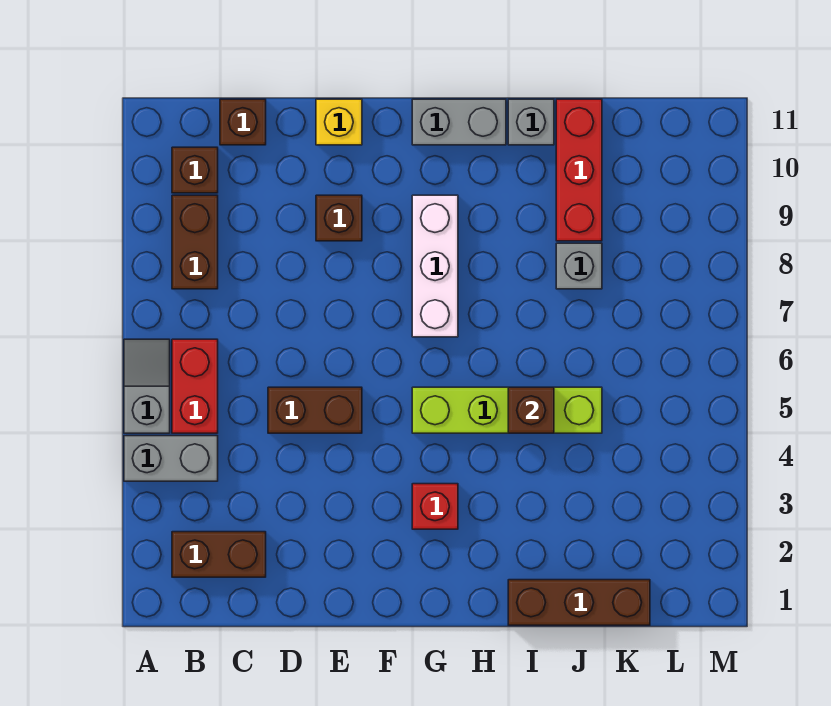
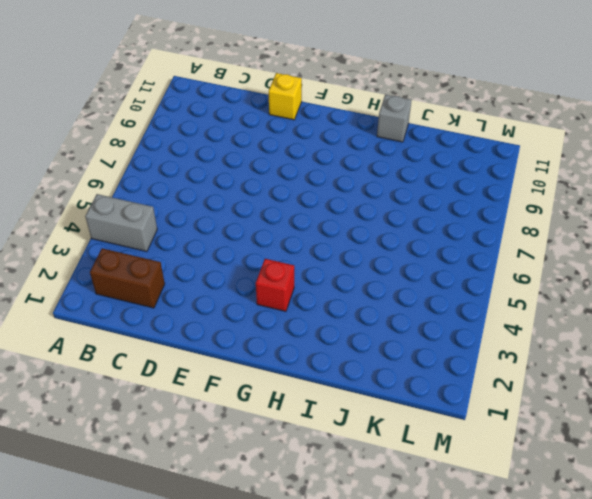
none -> grey 1x2 slope [124,339,170,433]
none -> red 1x2 brick [172,339,218,433]
none -> brown 1x2 brick [172,195,218,289]

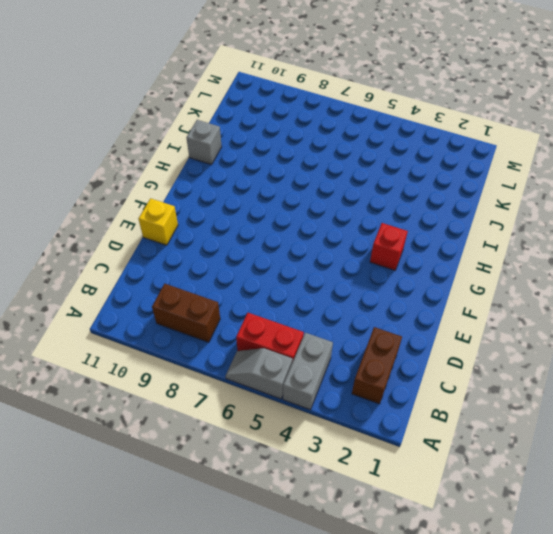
none -> brown 1x1 brick [172,147,218,193]
none -> brown 1x1 brick [220,99,266,145]
none -> brown 1x2 brick [268,387,362,433]

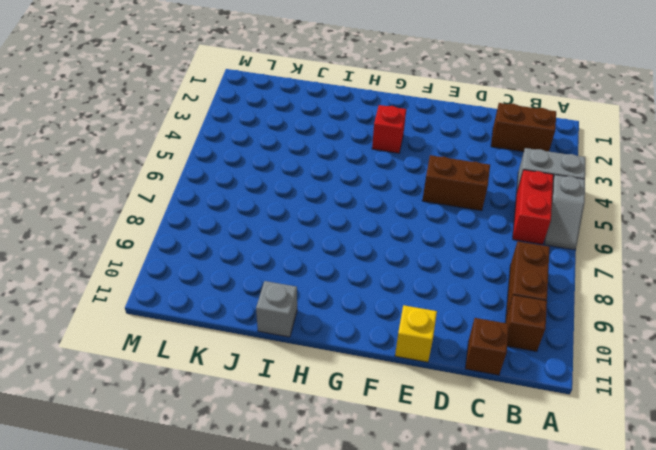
none -> brown 1x1 brick [316,195,362,241]
none -> lime 1x4 brick [412,387,602,433]
none -> white 1x3 brick [412,195,458,337]

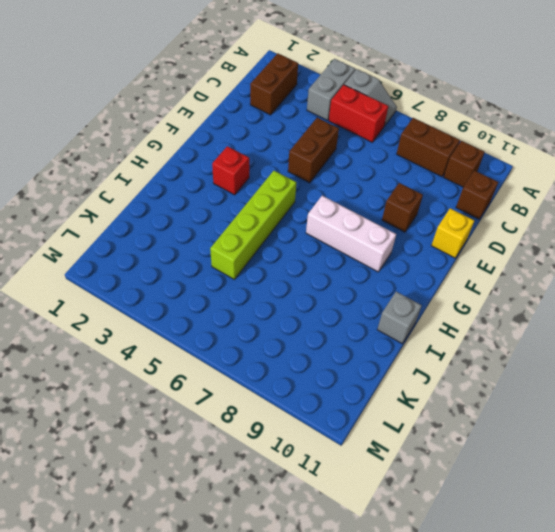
none -> grey 1x2 brick [412,99,506,145]
none -> brown 1x3 brick [508,580,650,625]
none -> grey 1x1 brick [556,243,602,289]

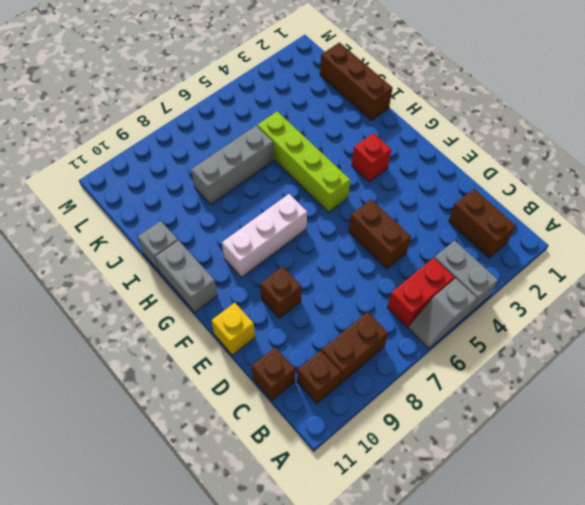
grey 1x3 brick [191,126,274,204] -> grey 1x1 brick [556,243,602,289]
none -> red 1x3 brick [556,99,602,241]
none -> brown 1x1 brick [508,387,554,433]

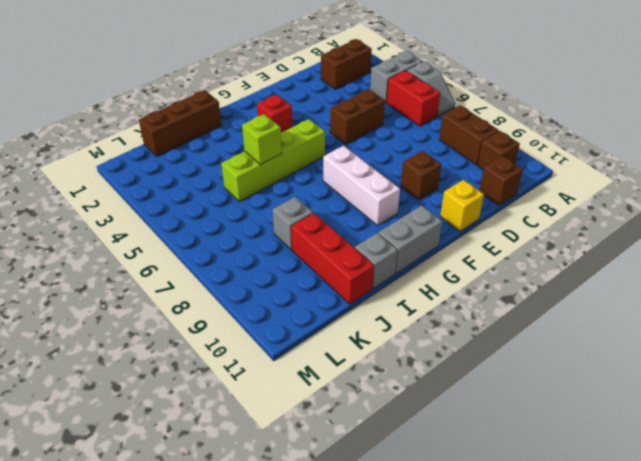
lime 1x1 brick [242,114,282,165] -> brown 1x1 brick [508,387,554,433]

